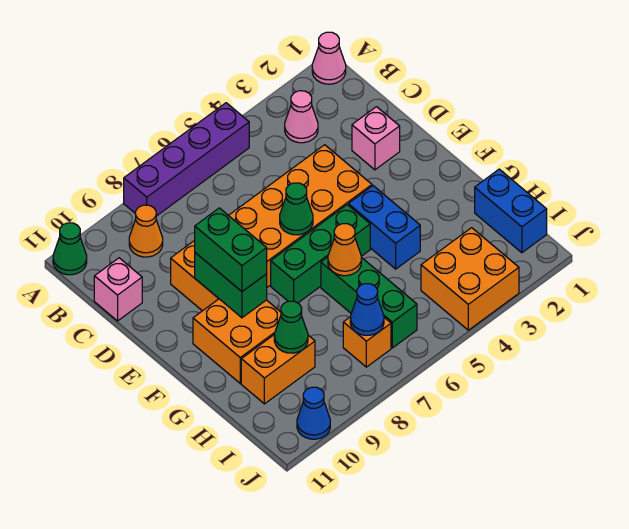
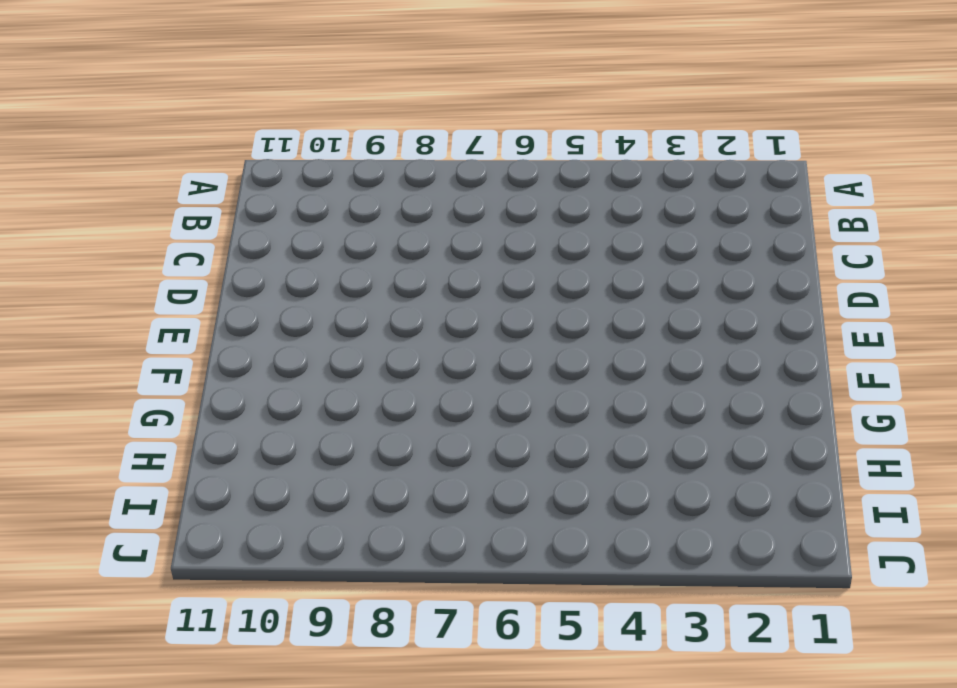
none -> pink 1x1 cone [312,32,346,84]
none -> purple 1x4 brick [124,103,249,216]
none -> green 1x1 cone [53,223,87,275]

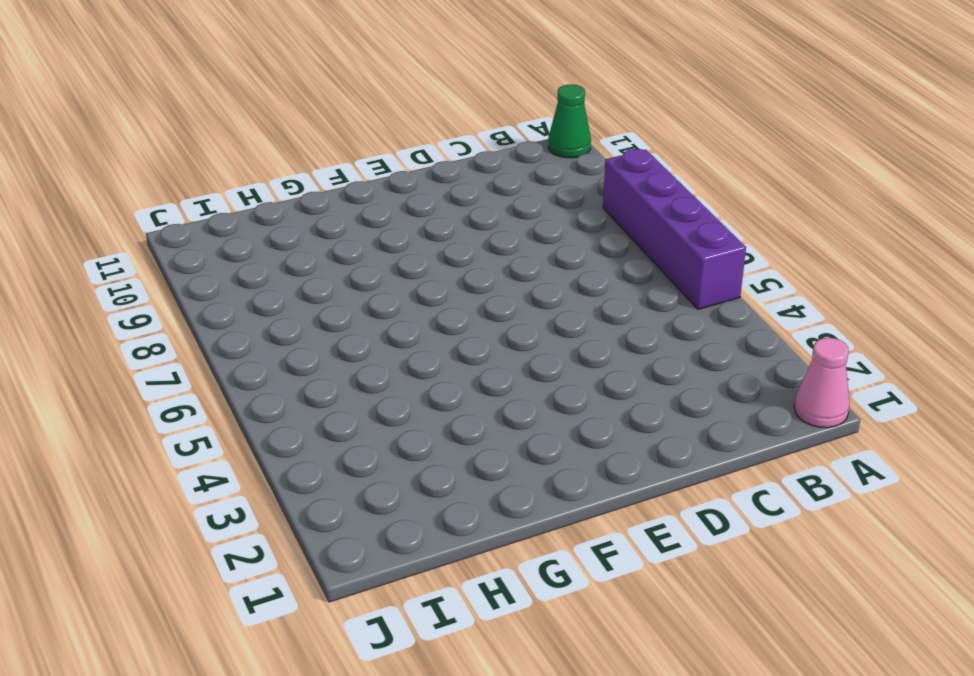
none -> pink 1x1 cone [285,91,318,143]
none -> orange 1x1 cone [129,205,163,257]
none -> pink 1x1 brick [94,258,142,321]

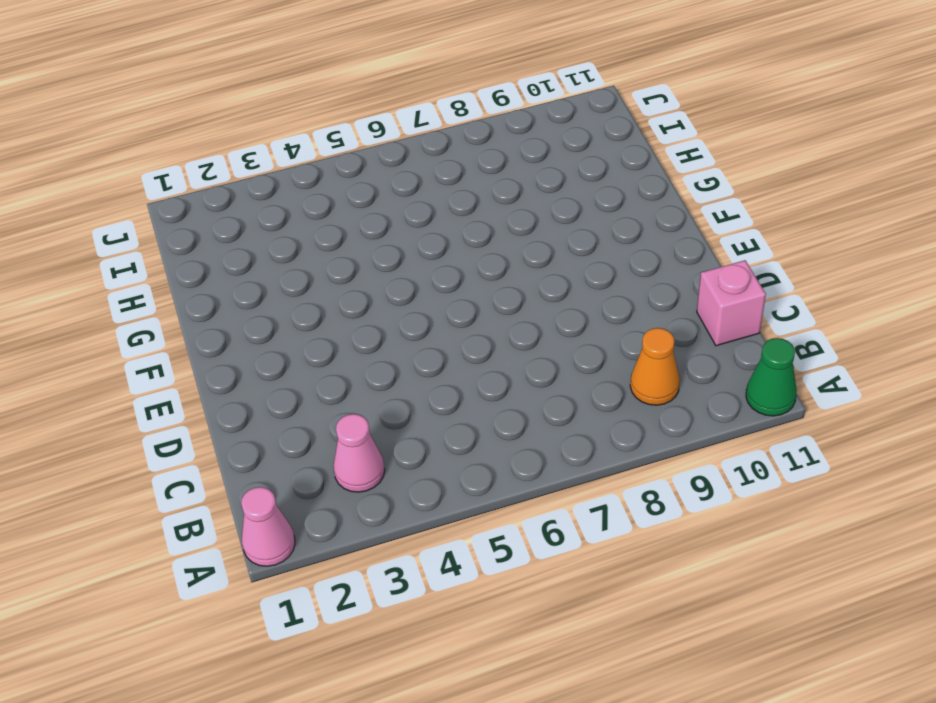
none -> purple 1x4 brick [124,103,249,216]
none -> pink 1x1 brick [352,107,400,170]
none -> orange 2x6 brick [171,145,372,311]

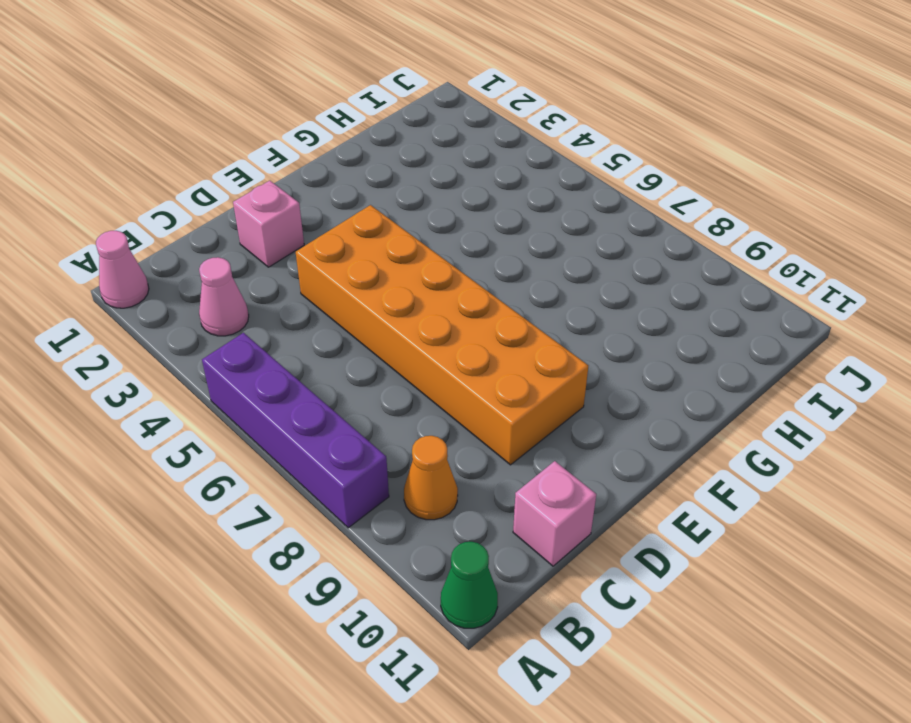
none -> blue 1x2 brick [348,186,420,269]
none -> green 1x3 brick [271,205,370,303]
none -> orange 2x2 brick [193,299,281,383]

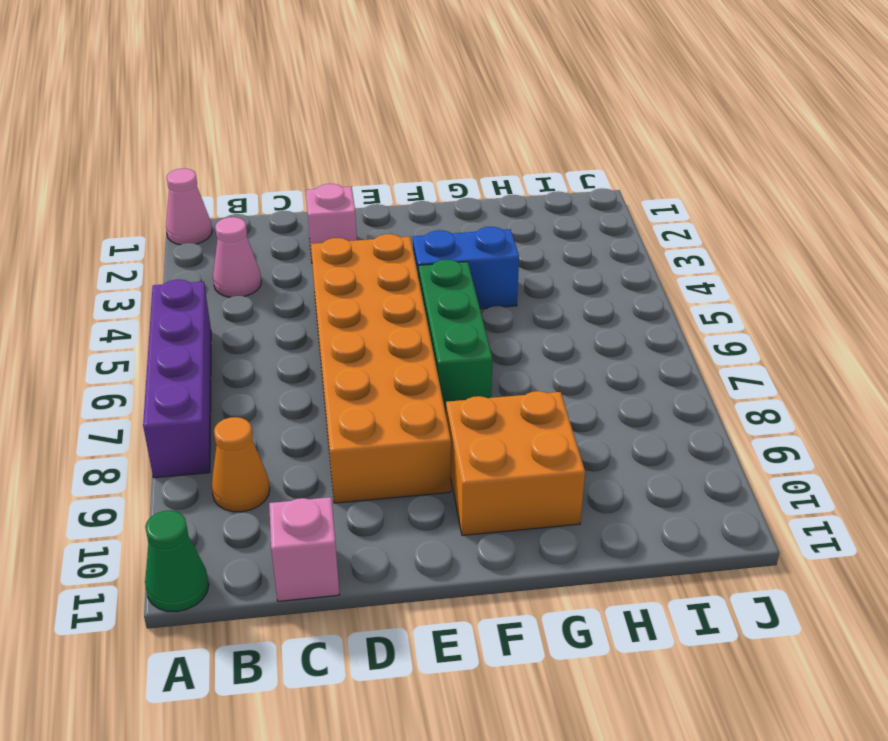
none -> green 1x3 brick [321,257,417,348]
none -> blue 1x2 brick [475,169,547,253]
none -> orange 1x2 brick [241,334,315,404]

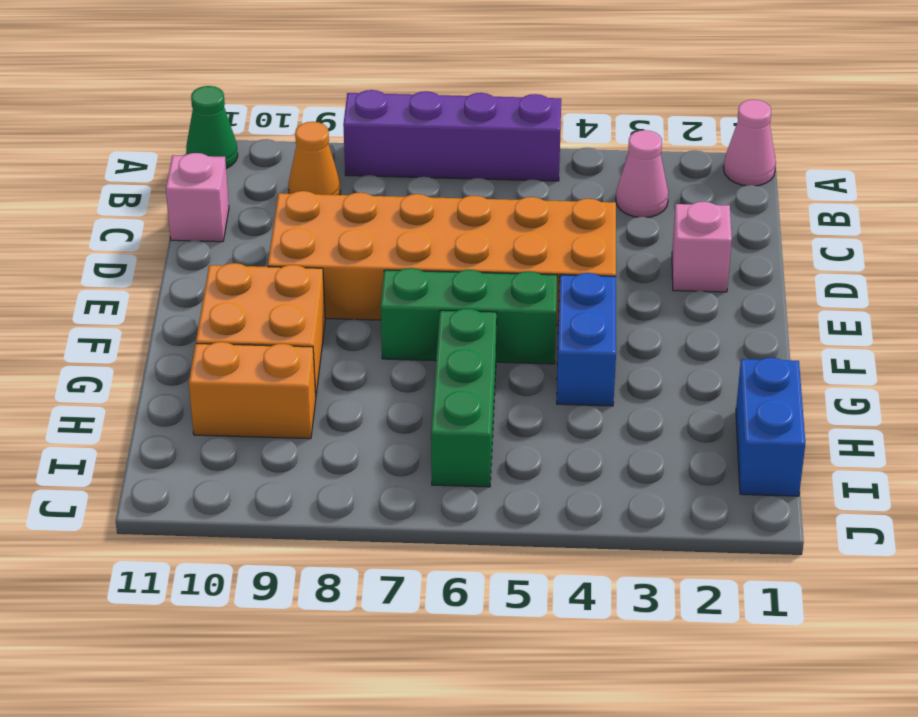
none -> orange 2x2 brick [421,228,519,330]
none -> orange 1x1 brick [343,317,391,367]
none -> blue 1x1 cone [297,387,330,439]

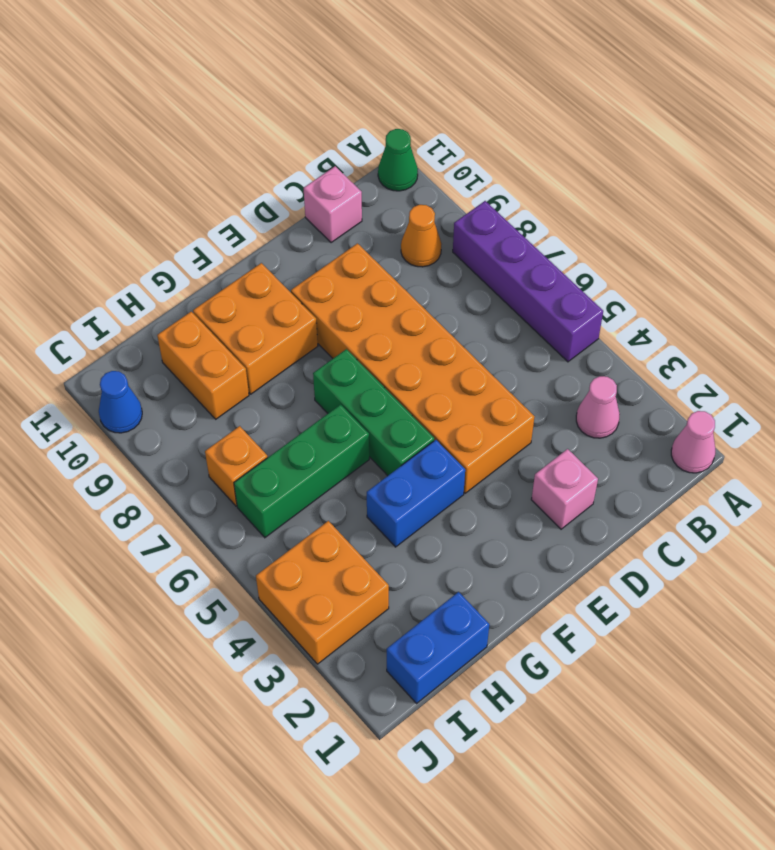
none -> green 1x1 cone [280,183,313,235]
none -> green 1x2 brick [195,253,267,318]
none -> orange 1x1 cone [328,224,361,276]

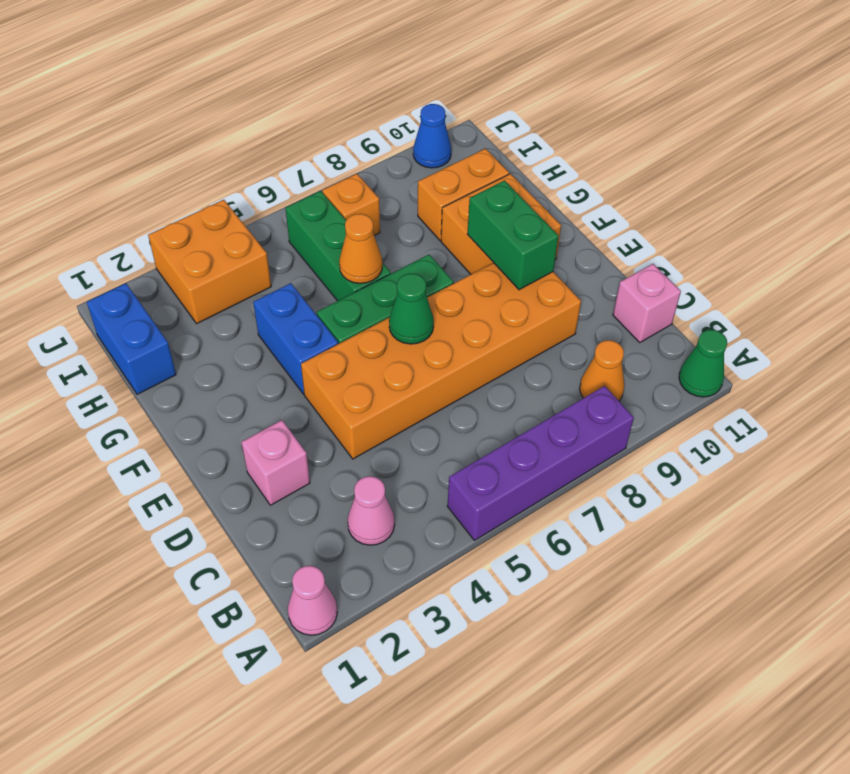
none -> green 1x1 cone [274,301,308,353]
none -> blue 1x1 cone [350,284,384,335]
none -> green 1x2 brick [195,208,267,291]

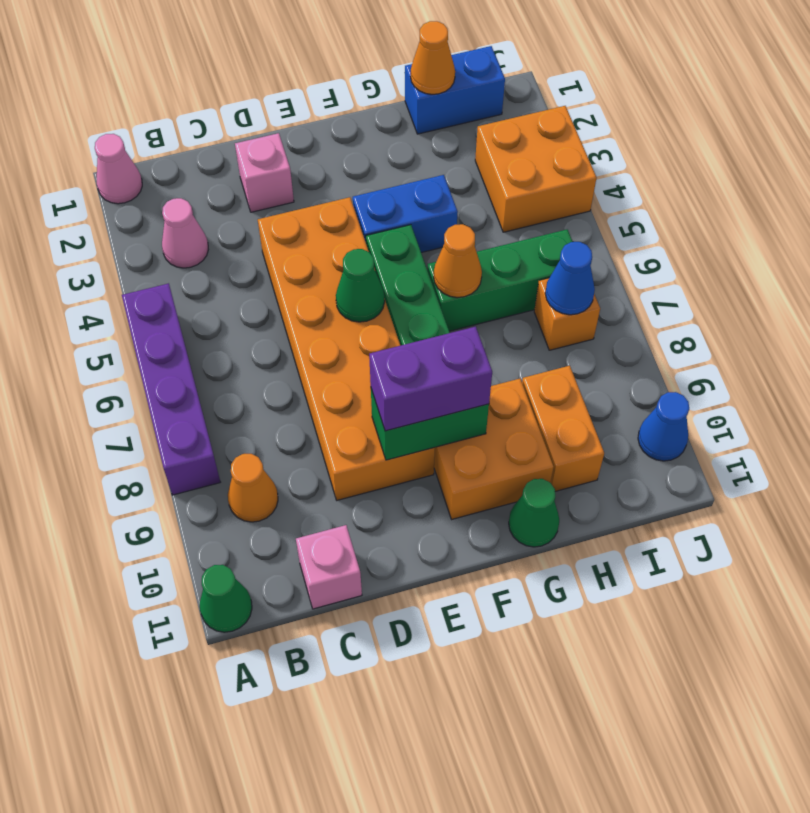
purple 1x2 brick [369,327,492,431] -> green 1x2 brick [195,208,267,291]
green 1x1 cone [509,479,559,547] -> green 1x1 cone moved to [274,301,308,353]
orange 1x1 cone [411,21,455,94] -> none

